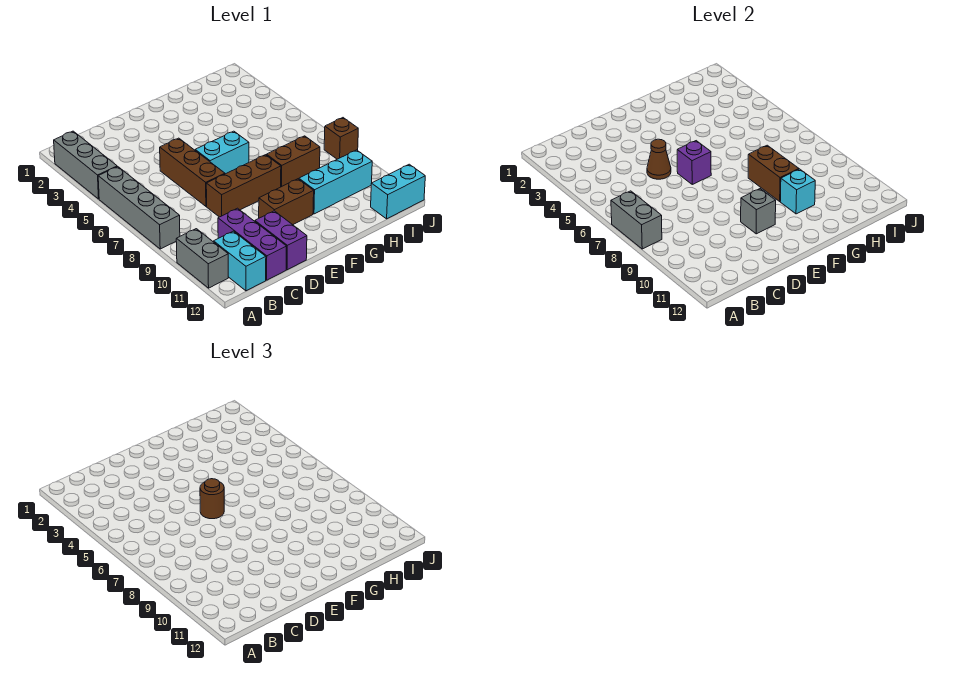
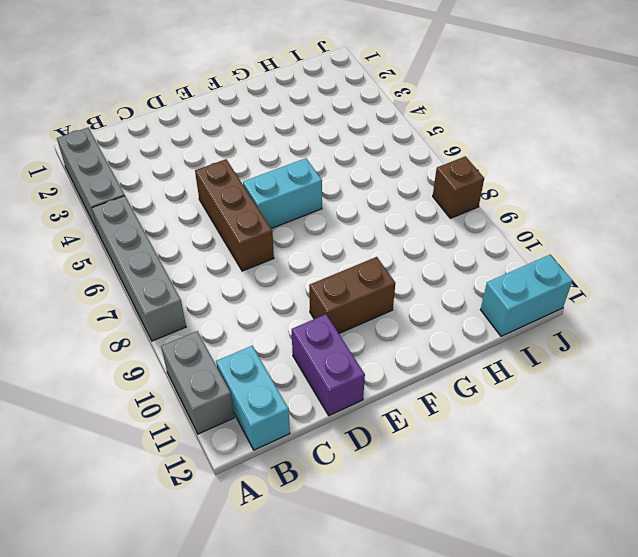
none -> purple 1x3 brick [218,208,286,280]
none -> brown 1x3 brick [206,155,281,217]
none -> brown 1x2 brick [266,136,320,187]

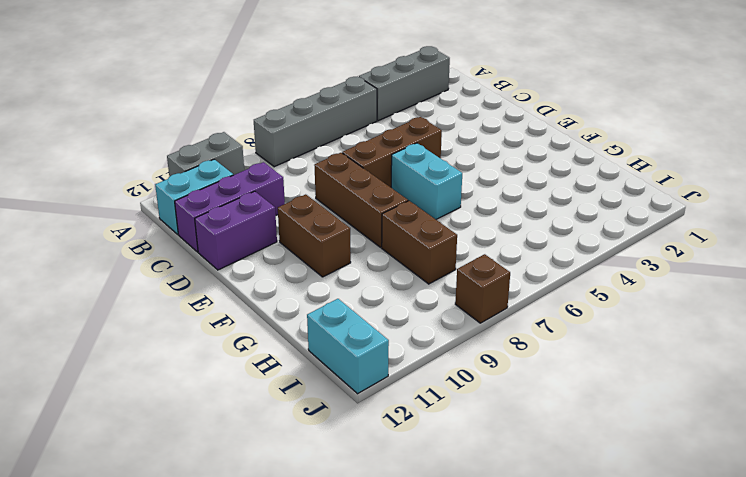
none -> cyan 1x3 brick [299,150,372,214]
none -> grey 1x2 brick [611,191,662,249]
none -> brown 1x1 cone [647,139,671,179]

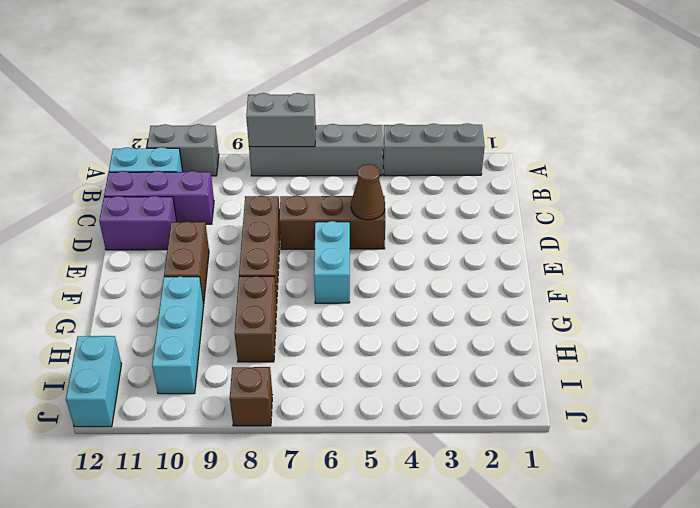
none -> purple 1x1 brick [677,141,711,184]
none -> grey 1x1 brick [741,189,776,234]
none -> brown 1x2 brick [748,145,799,201]

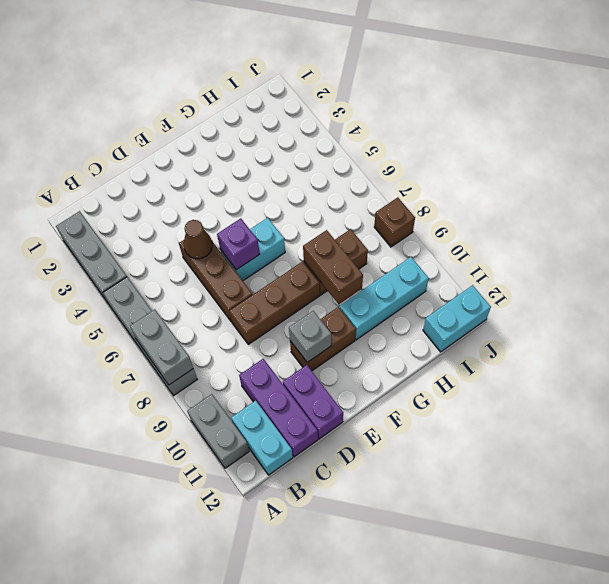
none -> cyan 1x1 brick [780,169,815,214]
none -> brown 1x1 round brick [200,479,224,519]

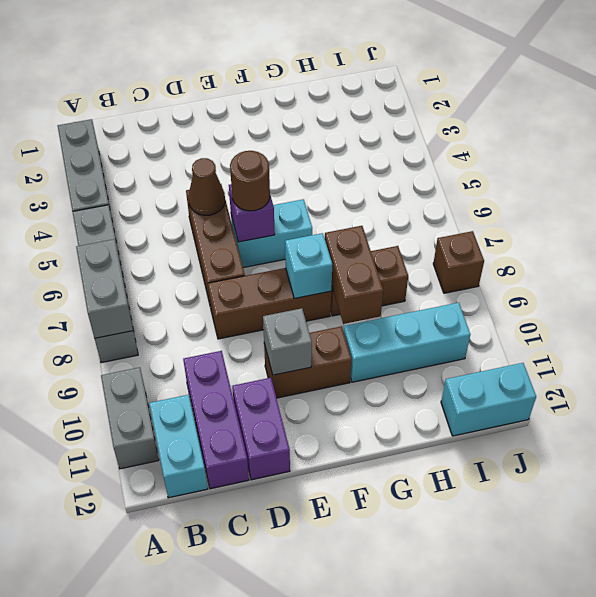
cyan 1x1 brick [285,233,332,298] -> cyan 1x1 brick moved to [780,169,815,214]

